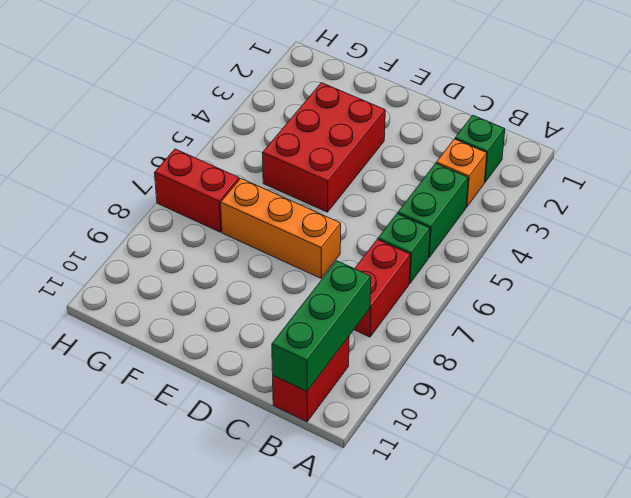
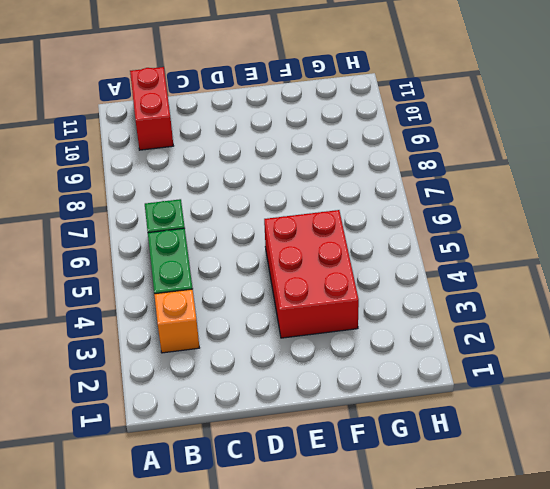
none -> green 1x1 brick [455,115,505,183]
none -> red 1x2 brick [354,239,411,337]

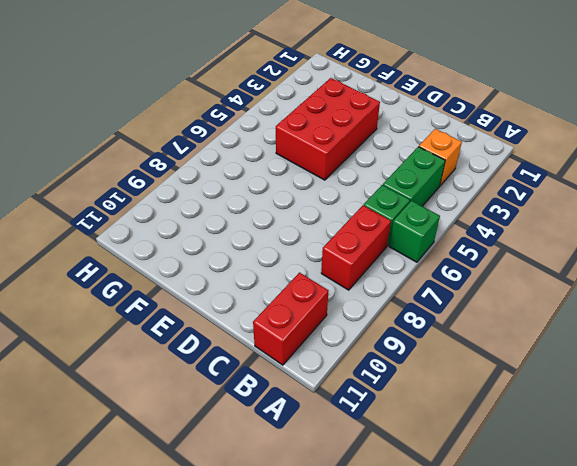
green 1x1 brick [389,201,440,262] -> green 1x1 brick moved to [455,115,505,183]
none -> orange 1x3 brick [221,179,341,278]
none -> red 1x2 brick [155,149,239,232]

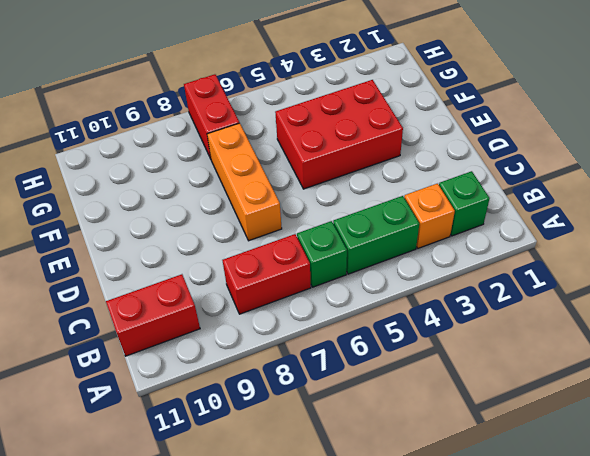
none -> green 1x3 brick [272,261,371,392]

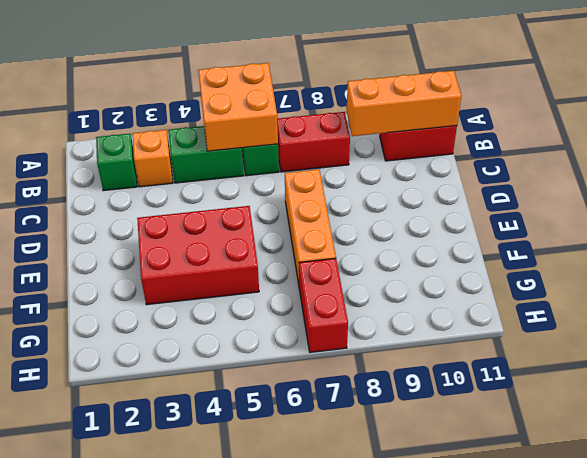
orange 2x2 brick [198,63,278,151] -> none
orange 1x3 brick [347,71,461,136] -> green 1x3 brick [272,261,371,392]

